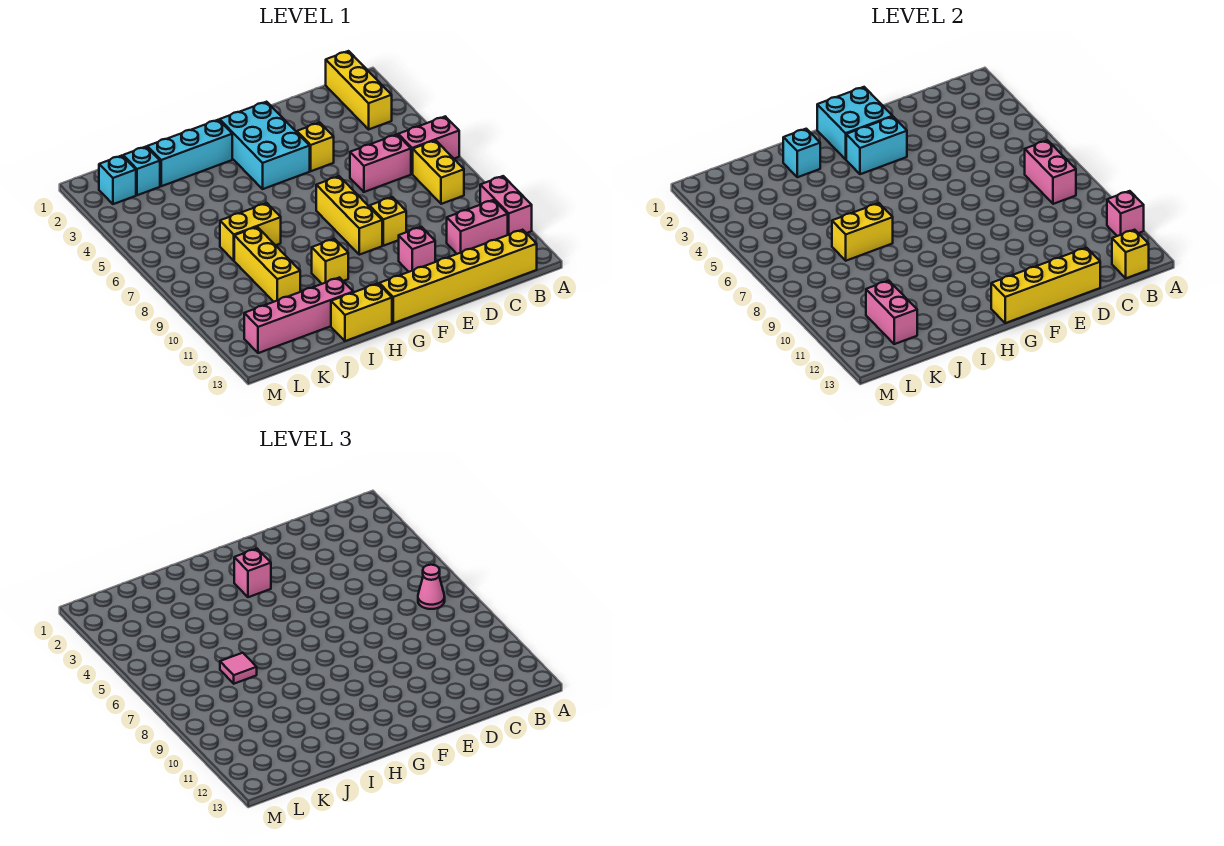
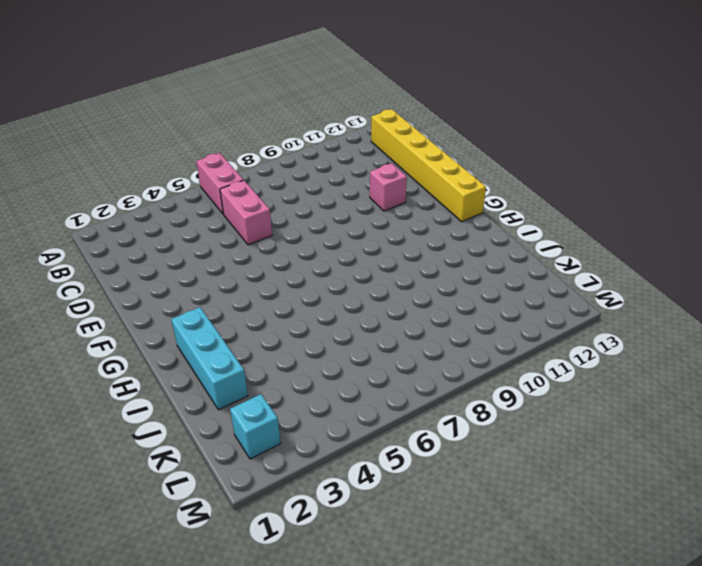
none -> pink 1x2 brick [480,176,532,235]
none -> yellow 1x3 brick [326,51,392,129]
none -> yellow 1x2 brick [413,140,464,204]
none -> pink 1x2 brick [447,200,508,254]

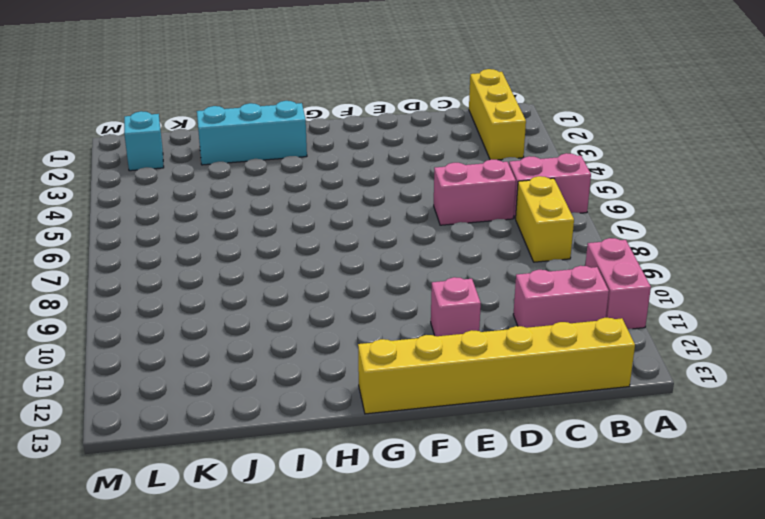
none -> yellow 1x1 brick [297,123,334,171]
none -> yellow 1x1 brick [370,197,406,246]
none -> cyan 2x3 brick [220,102,310,189]
none -> yellow 1x3 brick [316,176,382,255]

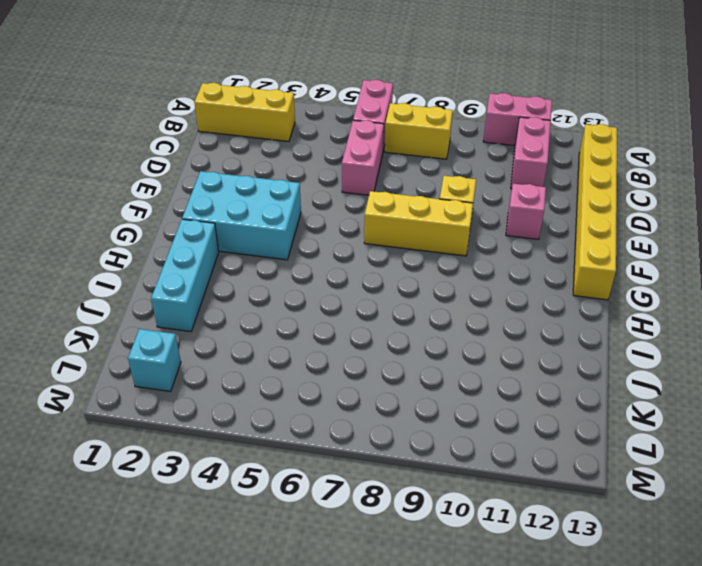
none -> yellow 1x1 brick [297,123,334,171]
none -> yellow 1x1 brick [312,239,348,284]
none -> yellow 1x2 brick [331,284,392,341]
none -> yellow 1x2 brick [220,203,281,261]

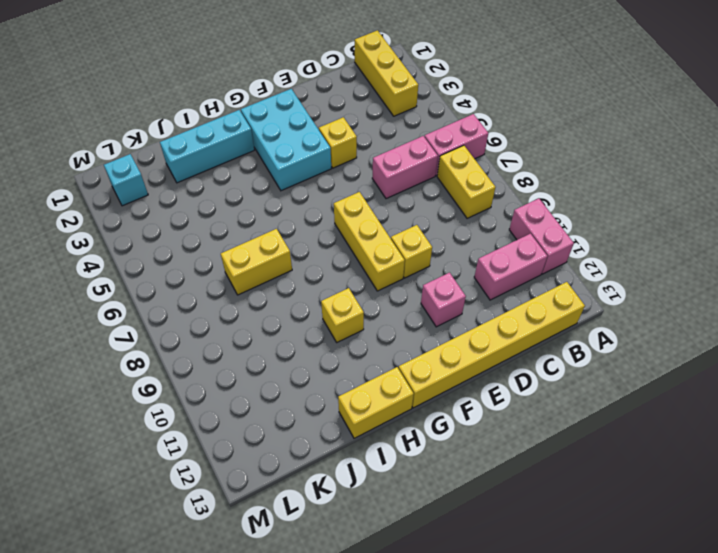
none -> pink 1x4 brick [244,278,353,353]
none -> yellow 1x3 brick [234,227,300,302]
none -> cyan 1x1 brick [123,147,160,195]
none -> pink 1x1 brick [1107,191,1144,236]

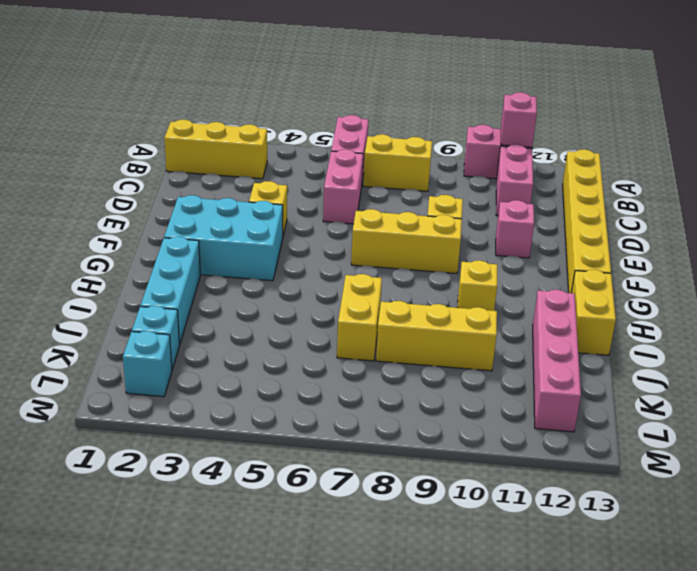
none -> pink 1x2 brick [1025,140,1076,204]
none -> yellow 1x1 brick [1112,230,1149,278]
none -> yellow 1x4 brick [991,248,1100,323]
none -> cyan 2x2 brick [817,87,893,159]

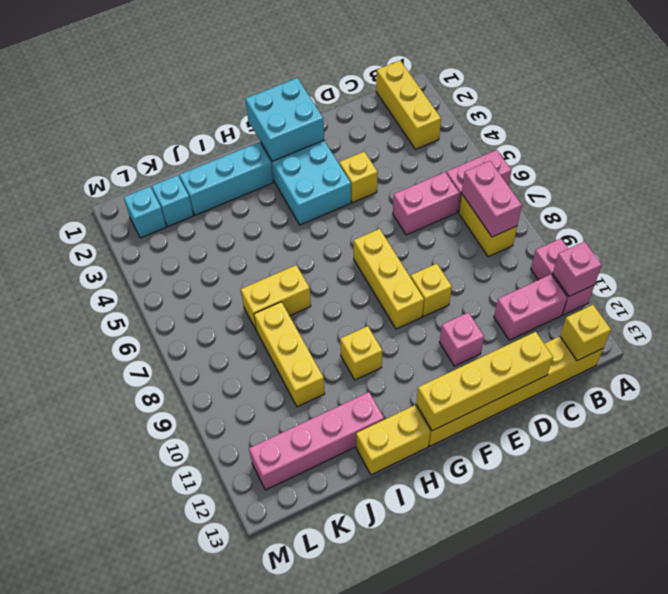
none -> cyan 1x2 brick [846,117,907,174]
none -> cyan 1x1 brick [783,129,820,177]
none -> yellow 1x2 brick [832,203,893,261]
none -> pink 1x2 brick [866,281,917,344]

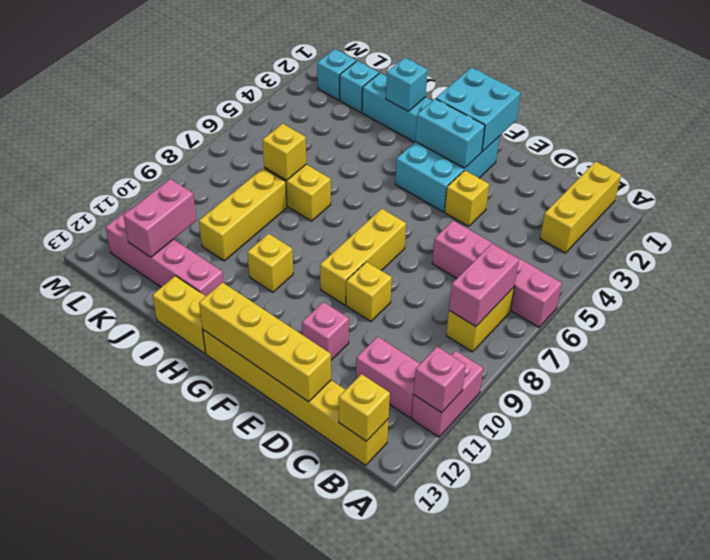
yellow 1x1 brick [262,124,306,180] -> yellow 1x2 brick [832,203,893,261]
none -> pink 1x1 cone [418,565,445,609]
none -> pink 1x1 brick [234,549,271,597]
none -> pink 1x1 tile [220,653,257,684]

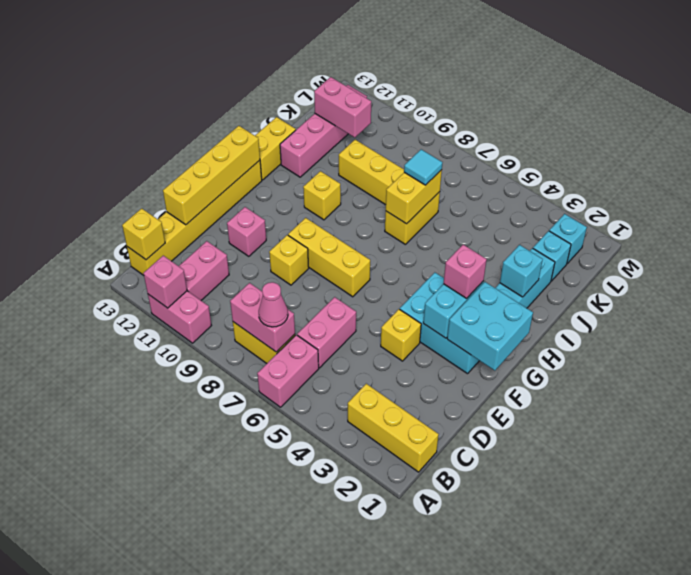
cyan 1x1 tile [404,149,442,185] -> pink 1x1 tile [220,653,257,684]

